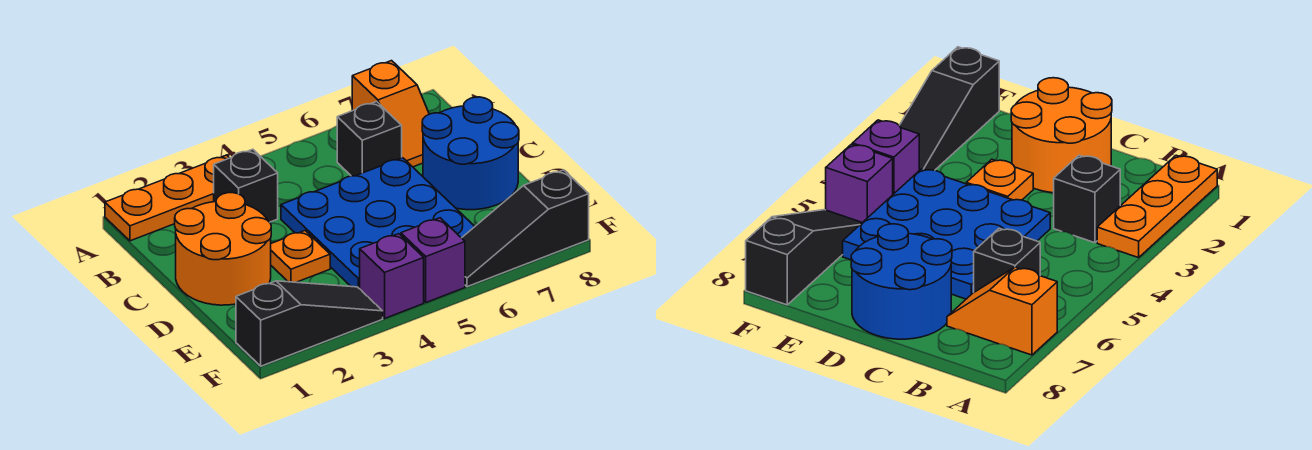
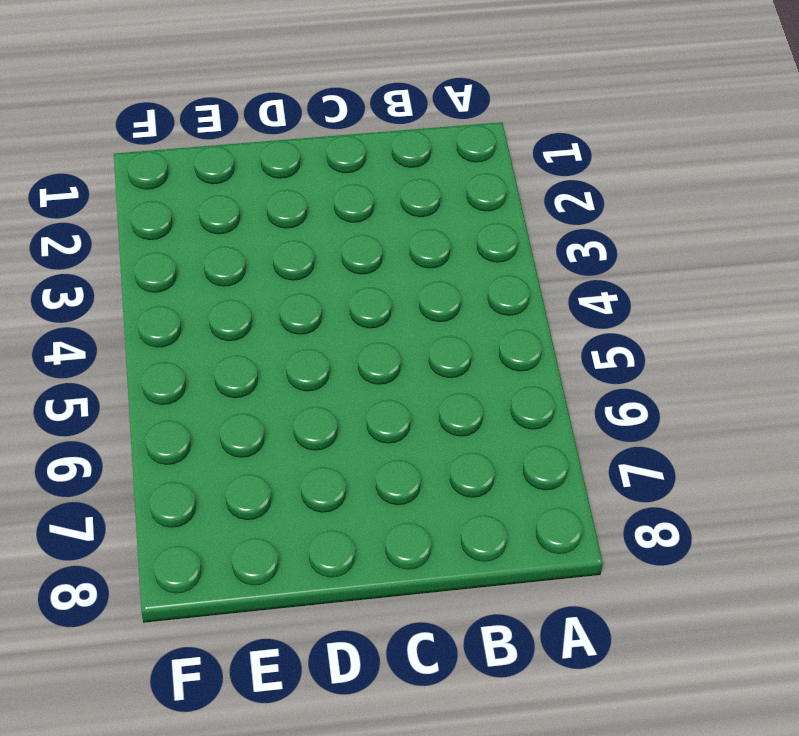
none -> orange 1x3 plate [105,155,229,241]
none -> orange 1x2 slope [352,61,429,167]
none -> black 1x1 brick [214,149,278,222]

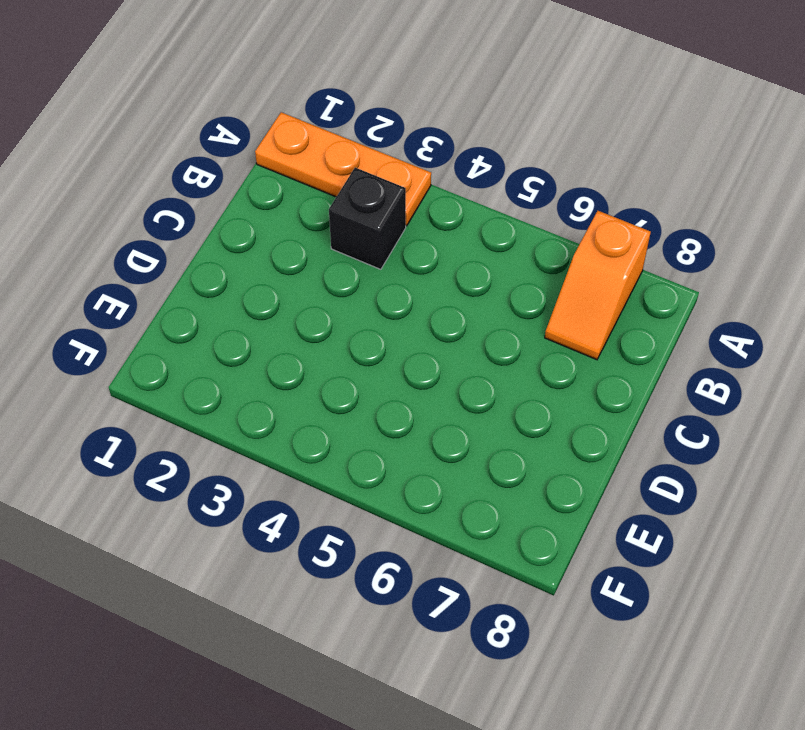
none -> black 1x1 brick [337,102,402,176]
none -> orange 2x2 round brick [175,193,271,305]
none -> blue 3x3 plate [281,158,475,289]

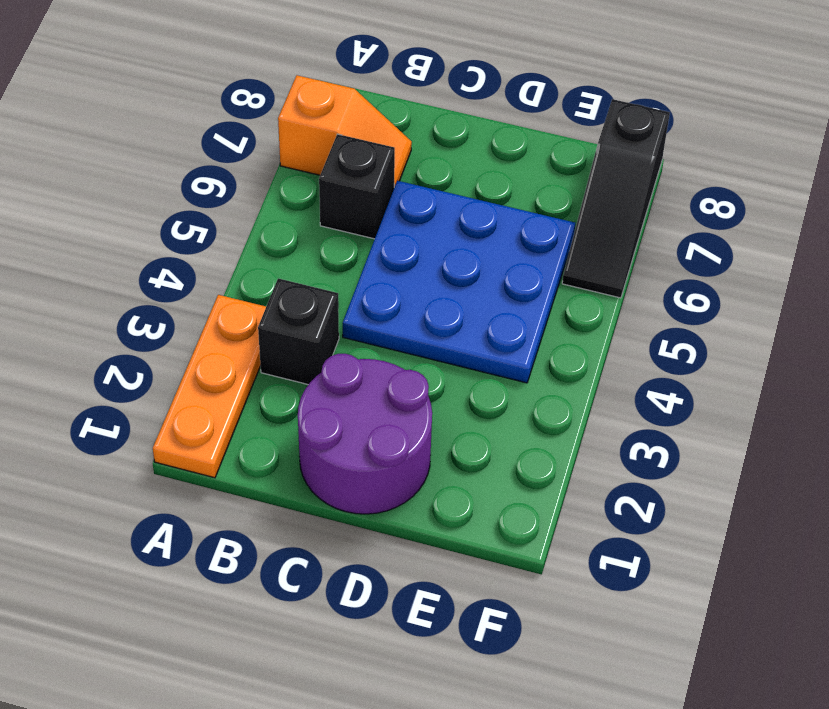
purple 2x2 round brick [298,354,432,514] -> orange 2x2 round brick [175,193,271,305]
none -> blue 2x2 round brick [422,97,519,210]
none -> orange 1x1 plate [271,231,330,282]
none -> black 1x3 slope [236,281,383,366]

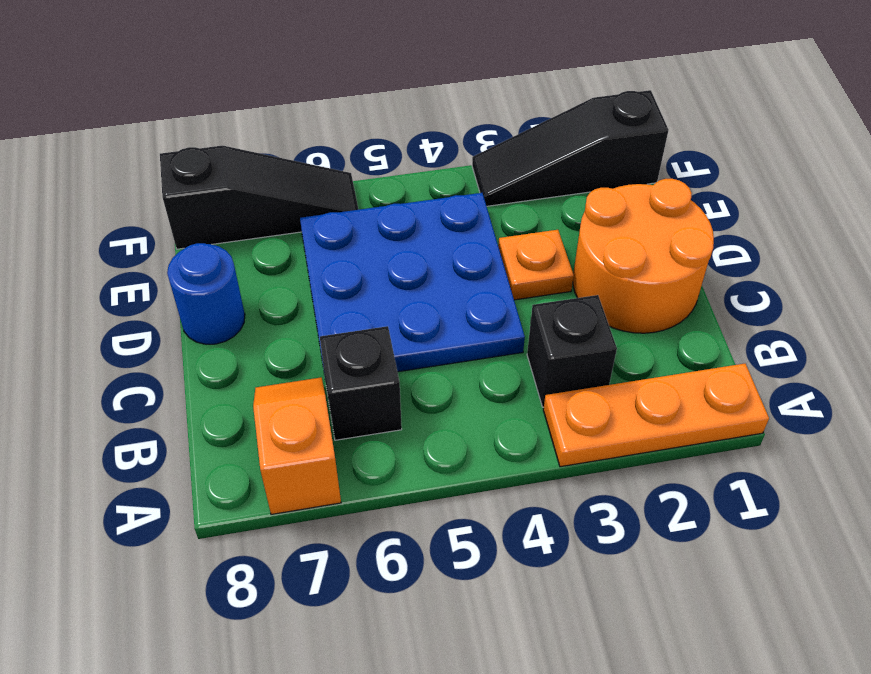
blue 1x1 round brick [167,243,245,344] -> blue 2x2 round brick [422,97,519,210]
none -> purple 1x1 brick [360,234,424,318]
none -> purple 1x1 brick [401,218,465,302]

